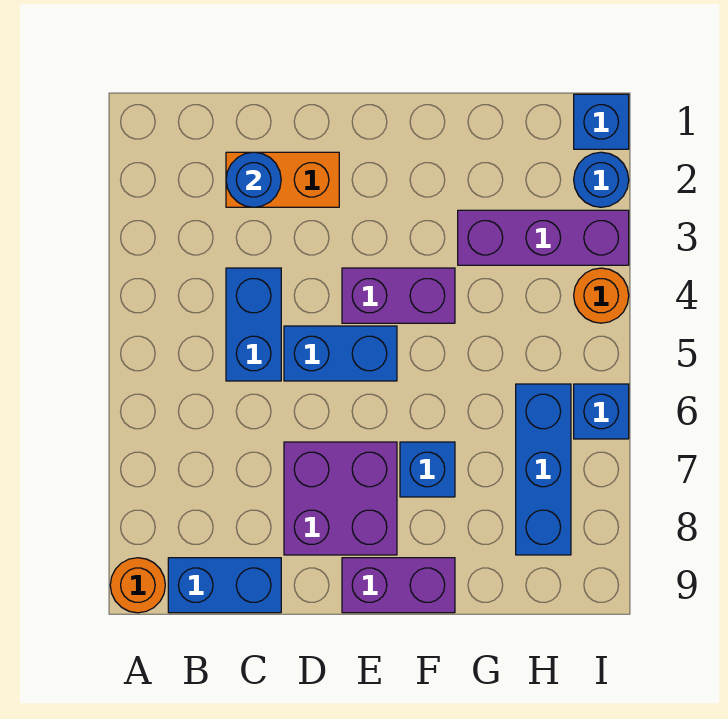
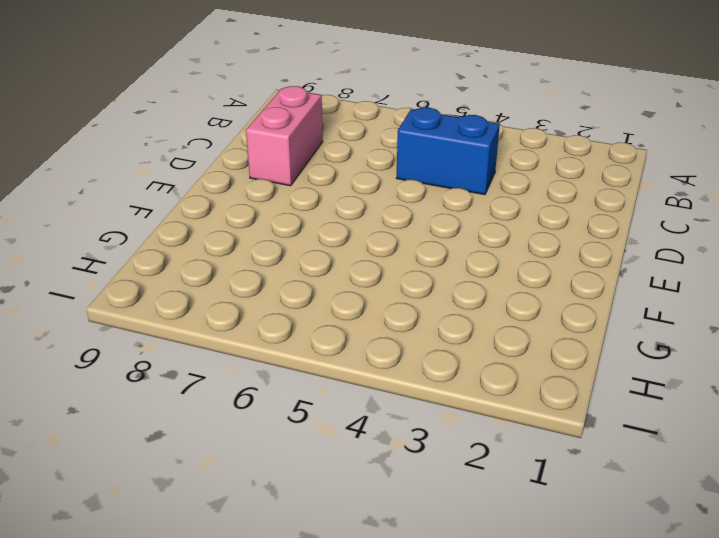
pink 1x2 brick [246,86,323,186] -> purple 2x2 brick [284,442,397,555]
none -> orange 1x1 round brick [110,558,165,613]
none -> blue 1x2 brick [168,558,281,613]
none -> orange 1x2 brick [226,152,339,207]

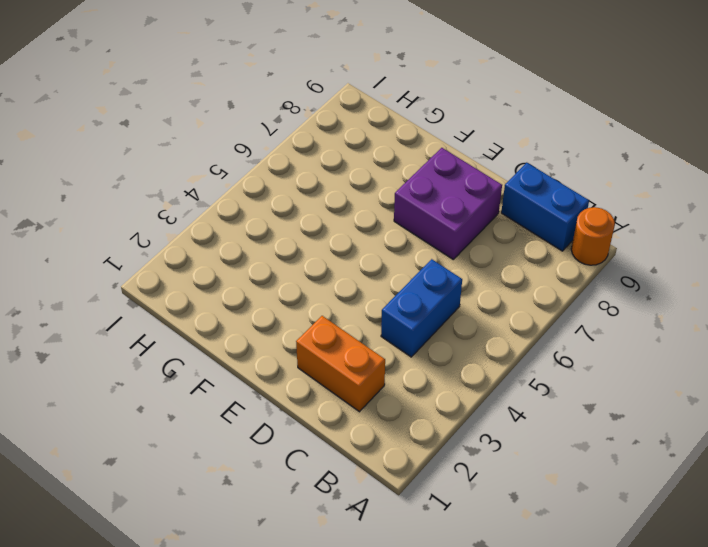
none -> blue 1x2 brick [284,326,397,381]
none -> purple 1x2 brick [342,268,455,323]
none -> purple 1x2 brick [342,558,455,613]

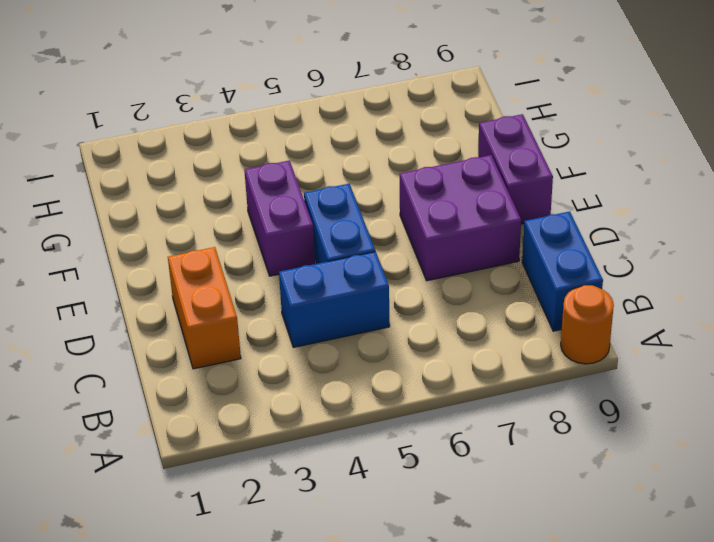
none -> blue 1x1 brick [400,442,455,497]
none -> purple 1x3 brick [458,210,629,265]
none -> blue 1x3 brick [516,384,571,555]

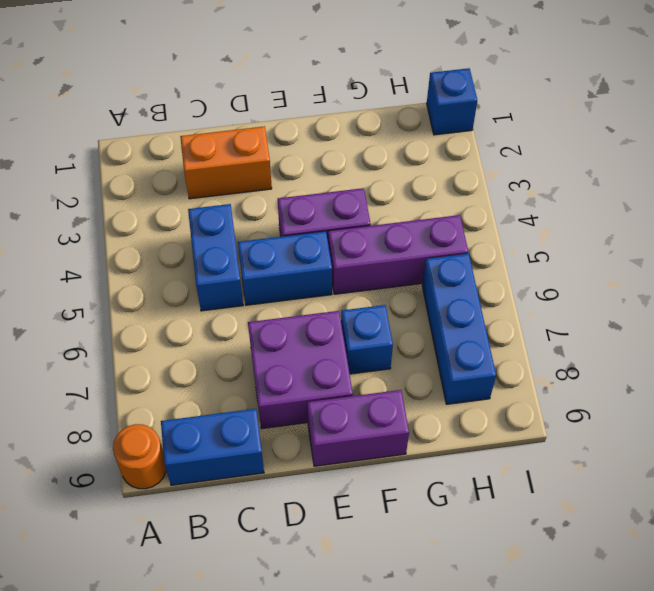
purple 1x3 brick [328,215,468,294] -> purple 1x3 brick moved to [458,210,629,265]
none -> blue 1x1 round brick [574,152,629,207]
none -> orange 1x1 round brick [574,268,629,323]
none -> blue 1x1 brick [574,384,629,439]

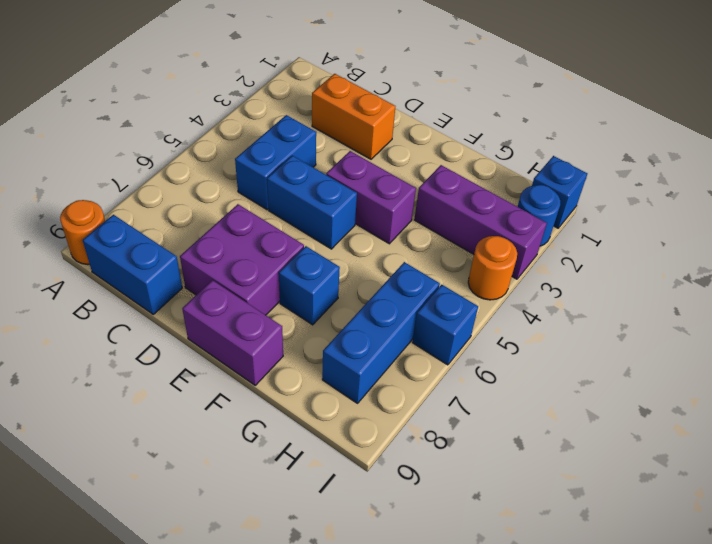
none -> blue 1x1 round brick [226,152,281,207]

